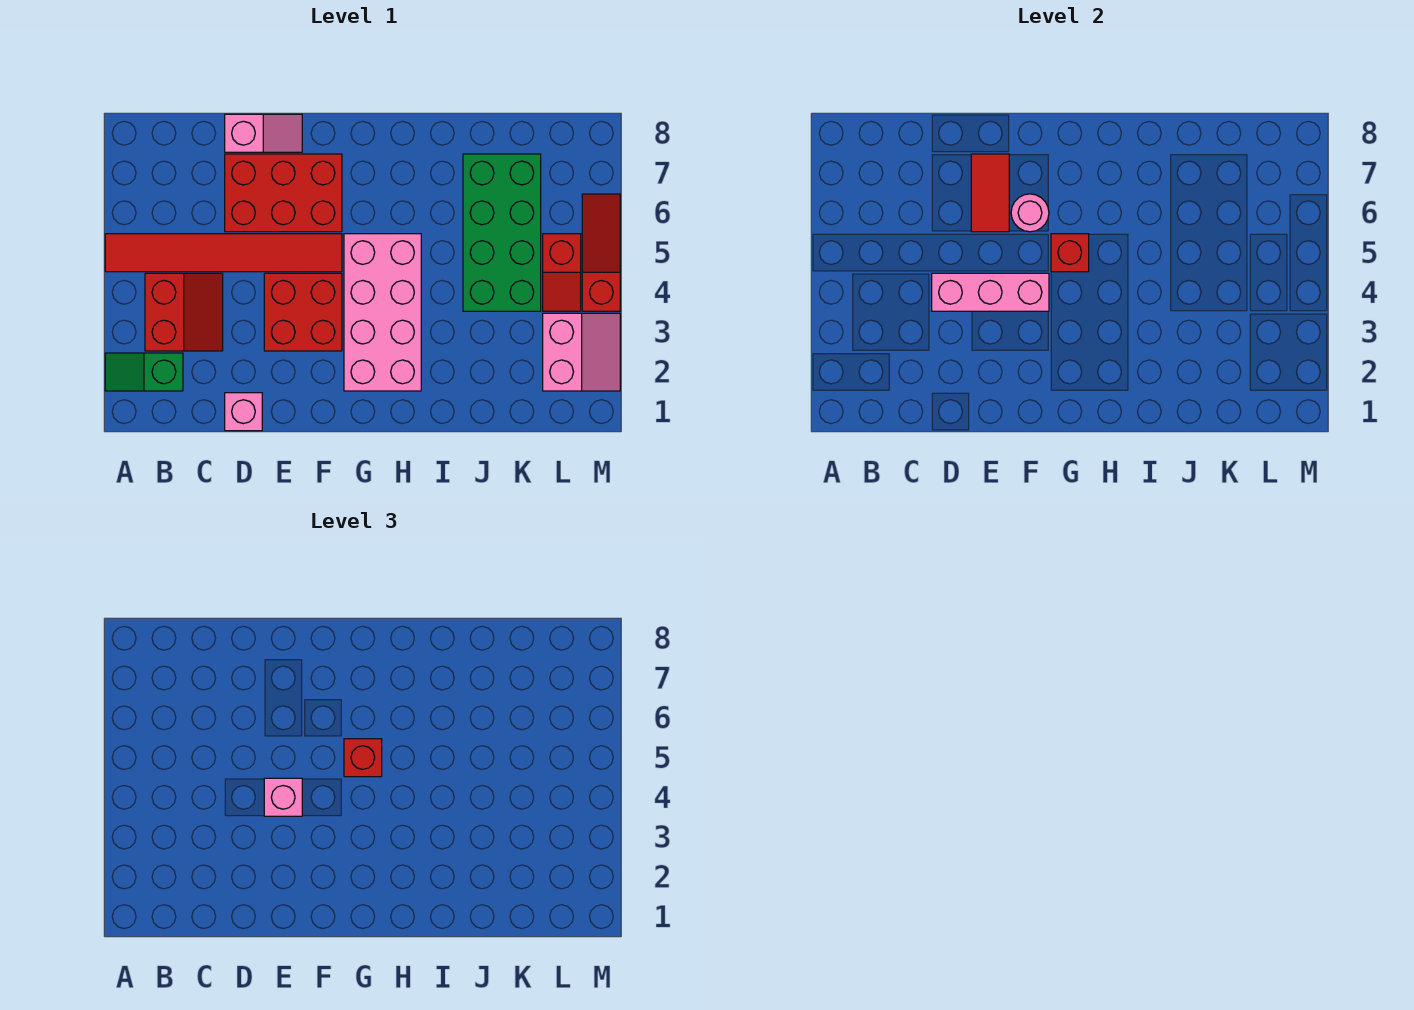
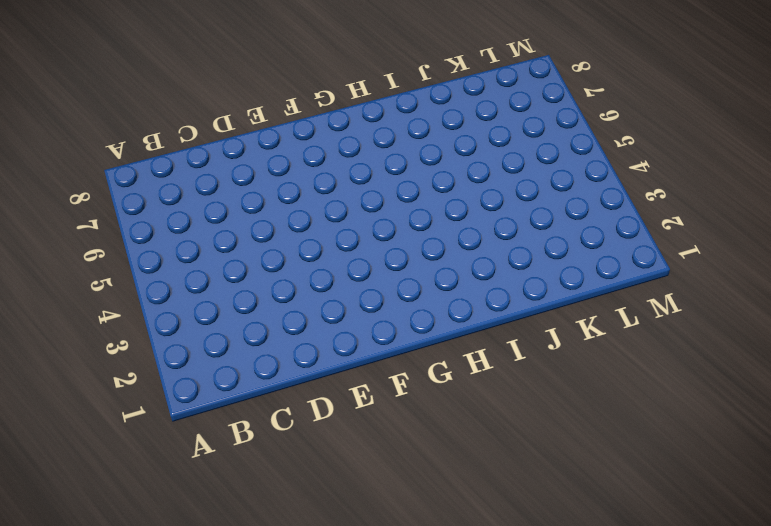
none -> green 1x2 slope [105,353,183,391]
none -> red 1x6 tile [105,234,342,272]
none -> red 2x2 slope [145,273,223,351]

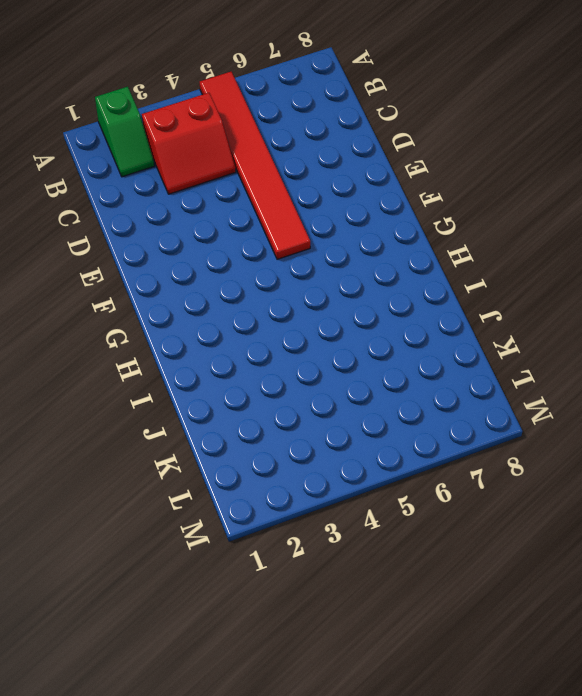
green 1x2 slope [95,87,154,177] -> green 1x2 slope turned to [105,353,183,391]
none -> pink 1x1 brick [225,393,262,431]
none -> red 2x3 brick [225,154,342,232]
none -> pink 1x2 slope [225,114,302,152]

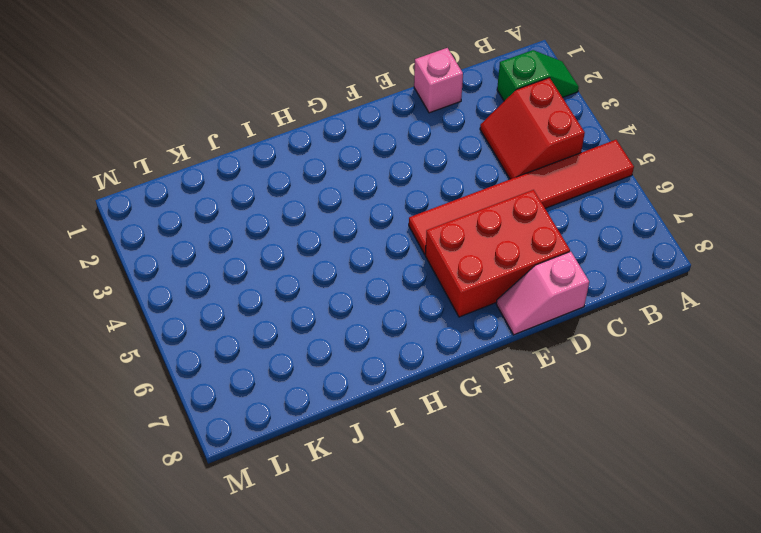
none -> red 2x2 brick [264,273,342,351]
none -> pink 2x4 brick [344,234,421,391]
none -> green 2x4 brick [463,154,541,311]

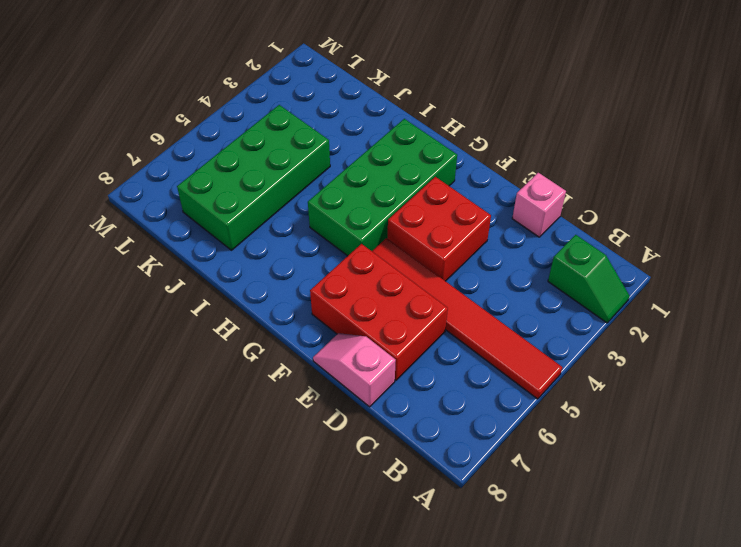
green 2x4 brick [308,119,457,256] -> pink 2x4 brick [344,234,421,391]
none -> red 2x2 slope [145,273,223,351]
none -> pink 2x2 slope [543,313,620,391]
none -> red 1x2 slope [543,234,581,311]

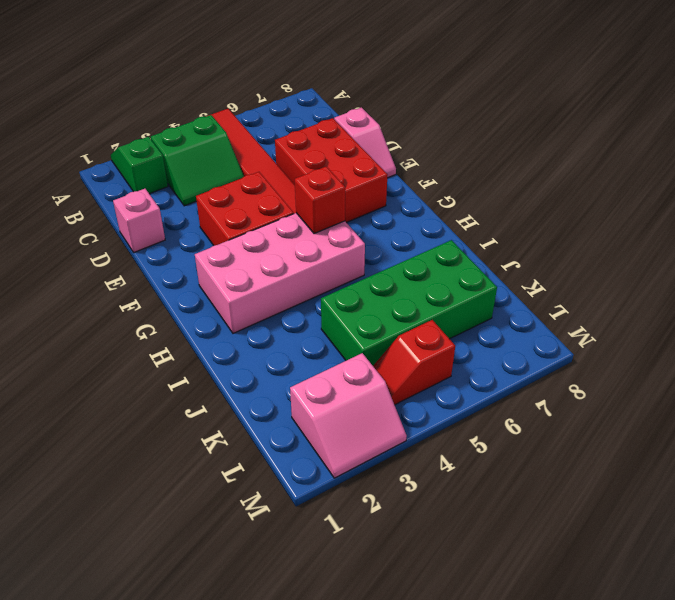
green 2x2 slope [151,115,244,206] -> red 2x2 slope [145,273,223,351]
none -> red 1x3 slope [582,194,620,311]
none -> pink 1x3 brick [932,273,1049,311]
none -> red 1x2 tile [971,154,1009,232]

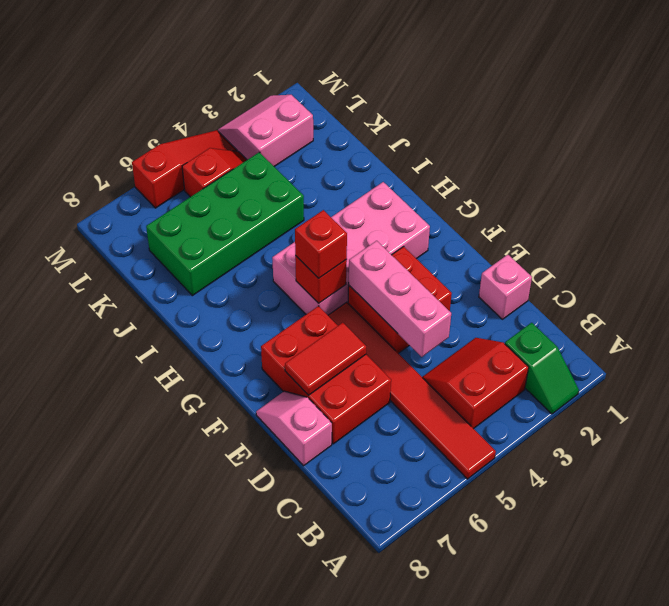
red 1x3 slope [132,130,237,208] -> red 1x3 slope turned to [582,194,620,311]
none -> pink 1x1 round brick [1011,194,1049,232]
none -> pink 1x1 brick [264,778,302,816]

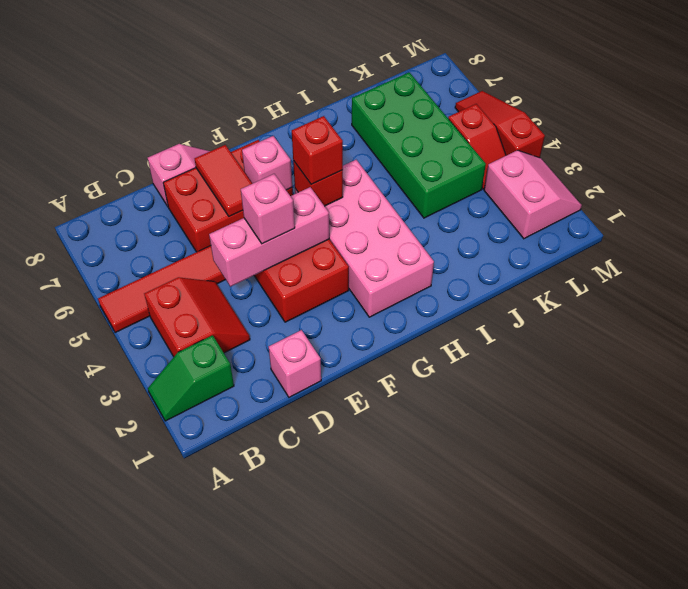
pink 1x1 brick [242,136,292,190] -> pink 1x1 round brick [1011,194,1049,232]

